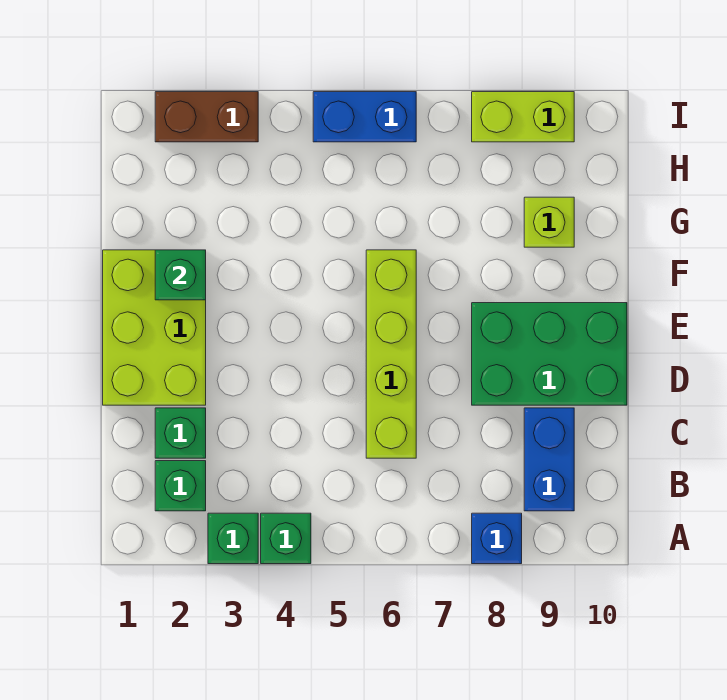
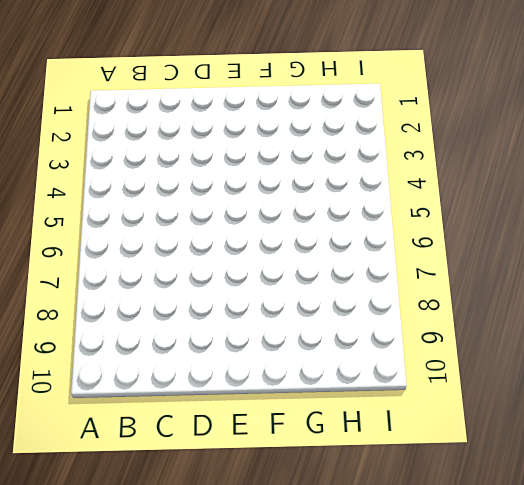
none -> green 1x1 brick [208,513,258,564]
none -> green 1x1 brick [261,513,311,564]
none -> blue 1x1 brick [472,513,522,564]

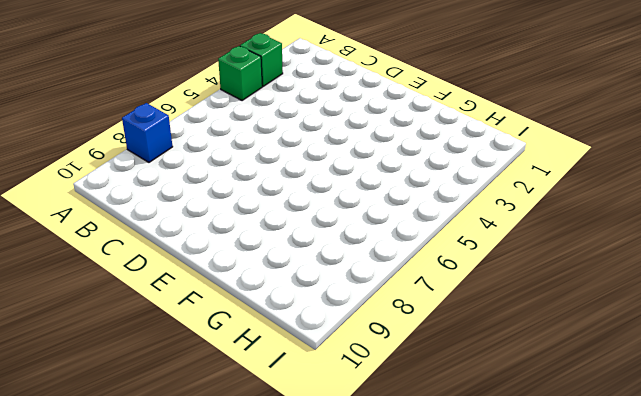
none -> green 1x1 brick [155,461,206,511]
none -> blue 1x2 brick [524,408,574,511]
none -> green 1x1 brick [155,408,206,458]

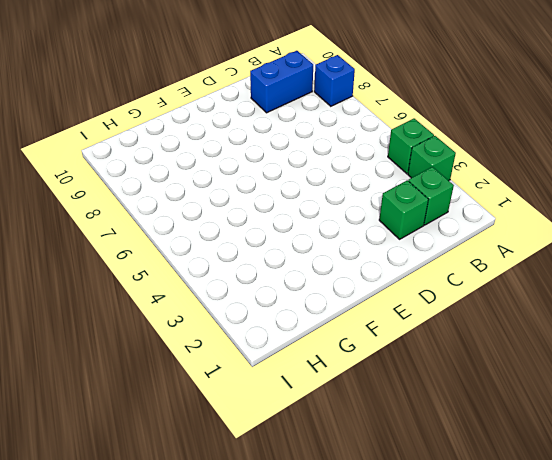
none -> lime 1x4 brick [366,250,416,458]
none -> lime 2x3 brick [103,250,206,405]
none -> green 2x3 brick [472,303,627,405]

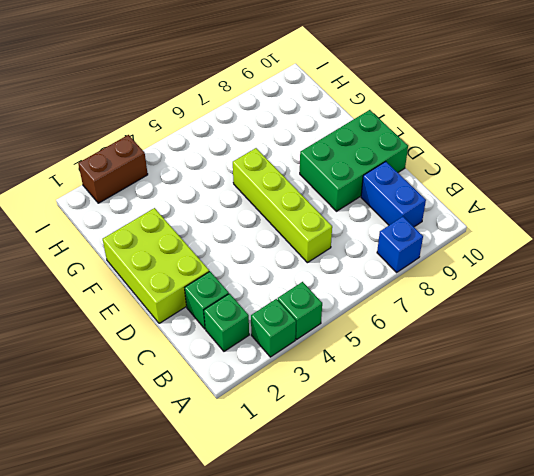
none -> lime 1x1 brick [524,197,574,247]
none -> blue 1x2 brick [313,92,416,142]
none -> lime 1x2 brick [472,92,574,142]

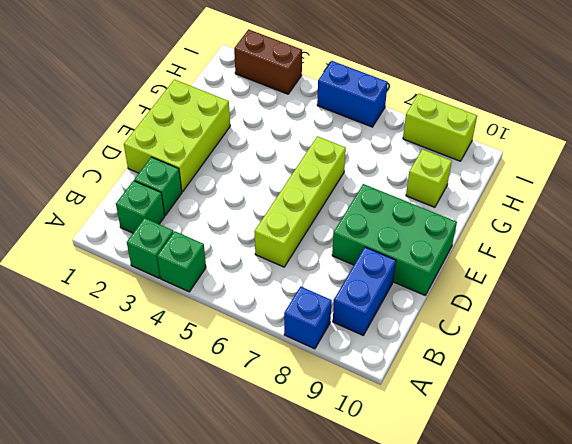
none -> green 1x1 brick [155,250,206,300]

